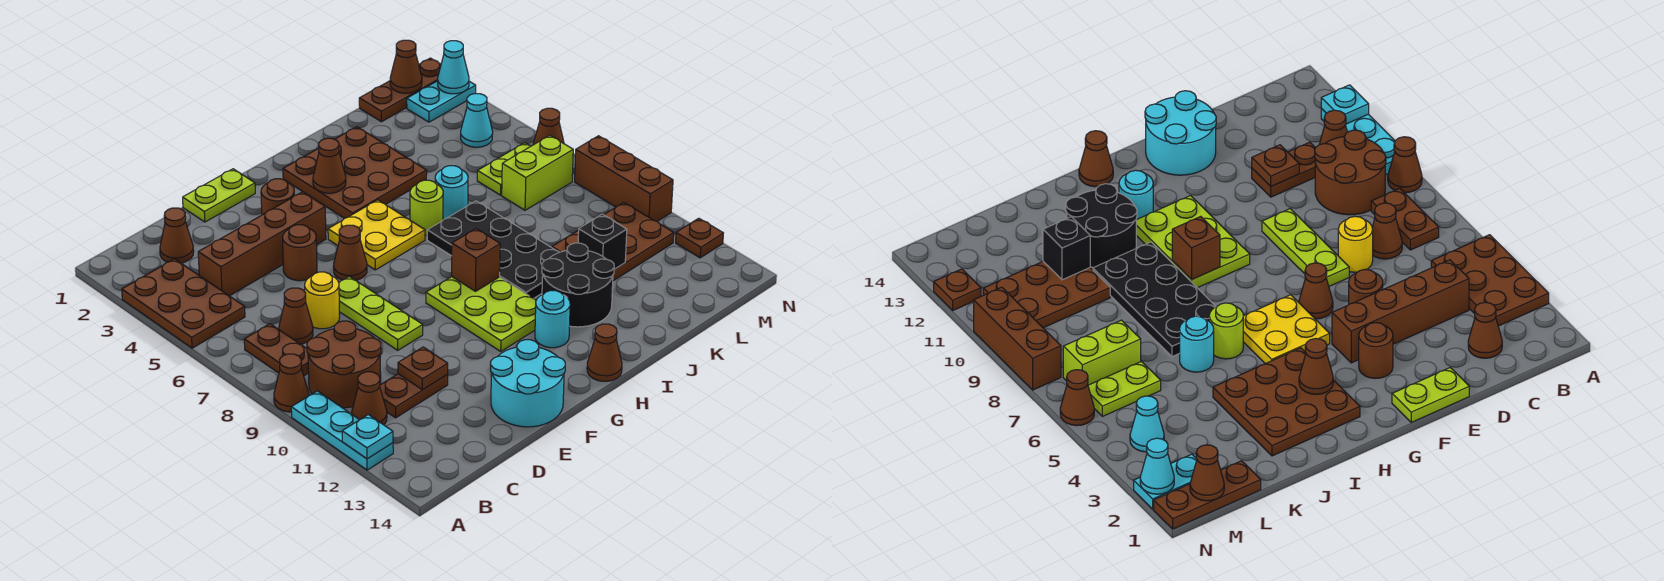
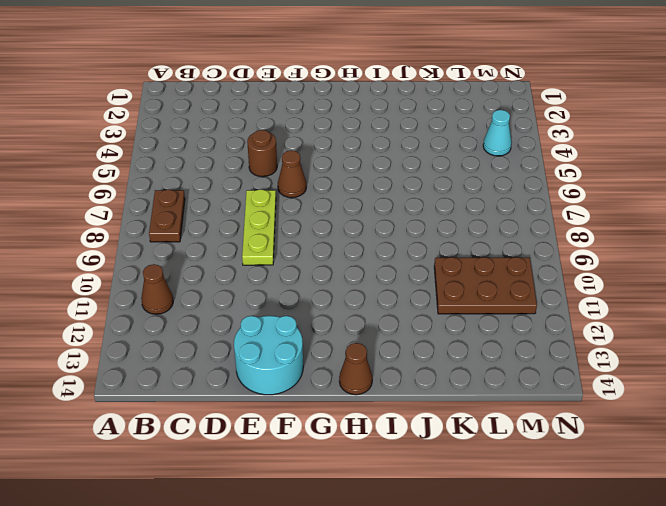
none -> brown 2x3 plate [122,259,245,348]
none -> brown 1x1 cone [274,354,309,412]
none -> cyan 1x3 plate [291,391,393,470]
none -> brown 2x2 round brick [307,321,381,408]

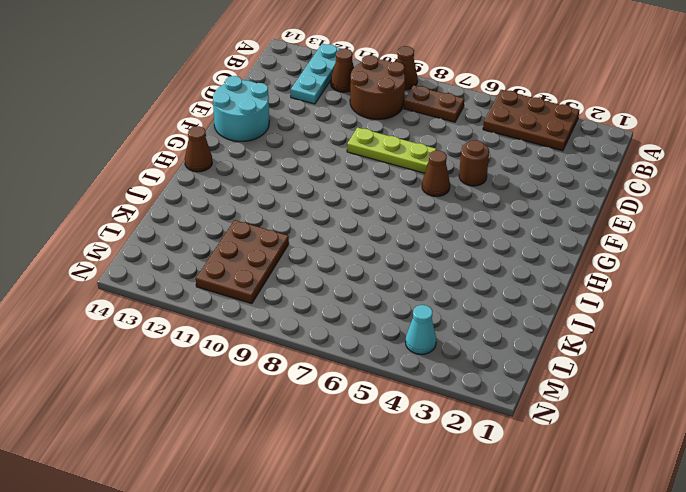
cyan 1x3 plate [291,44,342,104] -> cyan 1x3 plate turned to [291,391,393,470]
none -> brown 1x1 cone [160,208,194,263]
none -> brown 1x4 brick [198,192,326,296]
none -> brown 1x1 cone [279,288,313,344]
none -> brown 1x2 plate [380,374,448,418]

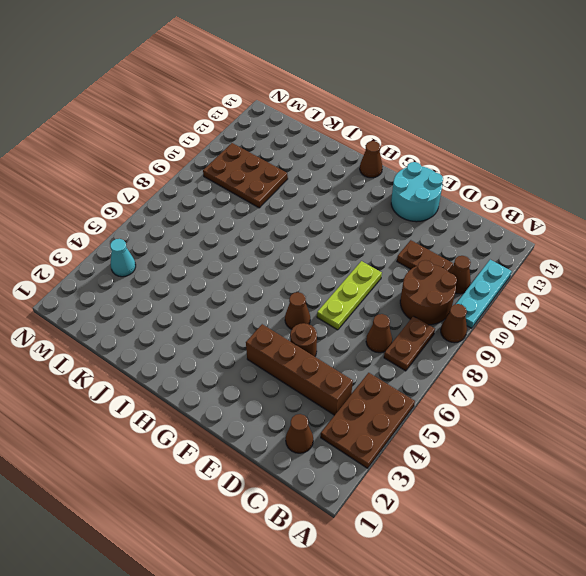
none -> yellow 1x1 round brick [305,272,340,329]
none -> lime 1x2 plate [183,169,255,222]
none -> brown 1x1 round brick [261,179,294,215]
none -> yellow 2x2 plate [328,200,425,270]

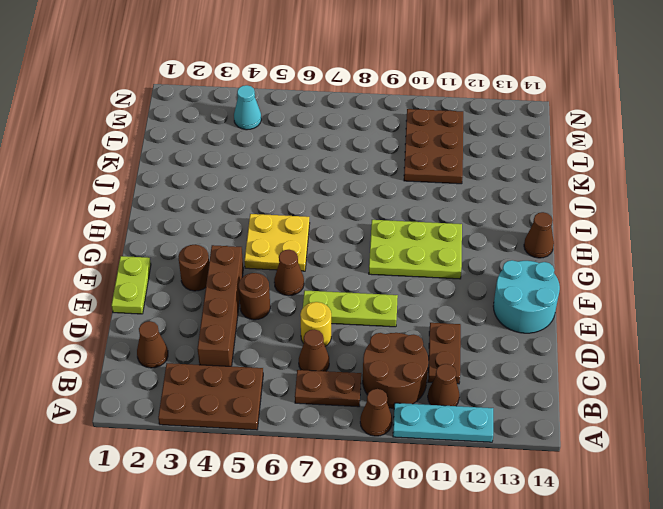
none -> brown 3x3 plate [283,127,427,218]
none -> cyan 1x1 round brick [535,291,570,348]
none -> lime 1x1 round brick [410,180,443,235]
none -> black 2x4 plate [427,201,559,298]

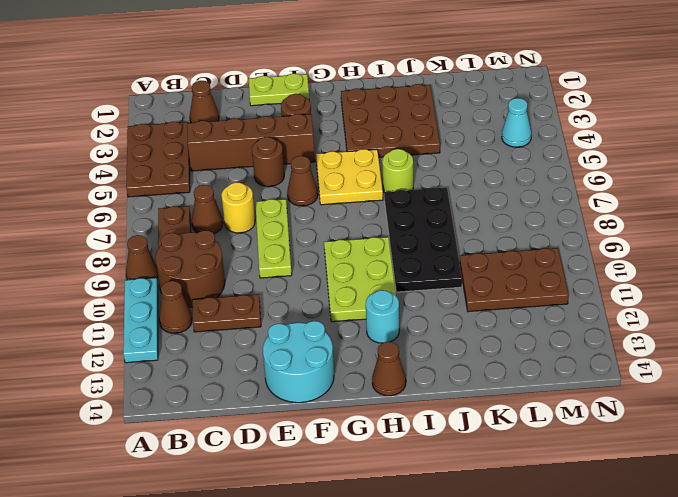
none -> black 2x2 round brick [542,243,614,327]
none -> cyan 1x1 round brick [435,166,468,219]
none -> brown 1x3 plate [359,58,441,122]
none -> lime 1x2 plate [477,143,531,195]

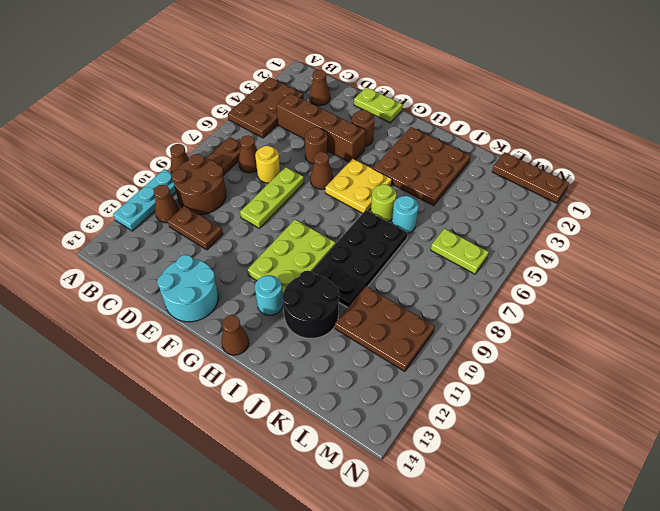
none -> lime 1x2 brick [502,135,573,210]
none -> cyan 1x2 plate [407,81,476,122]
none -> cyan 1x1 cone [461,94,493,147]
none -> brown 1x1 cone [533,108,564,145]

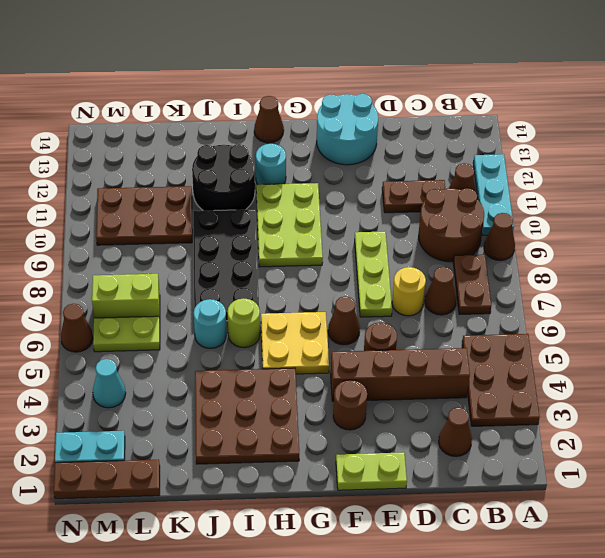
none -> brown 1x3 brick [575,136,673,222]
none -> brown 1x1 plate [676,218,723,258]
none -> cyan 1x1 plate [342,415,393,459]
none -> brown 1x1 plate [398,347,448,390]

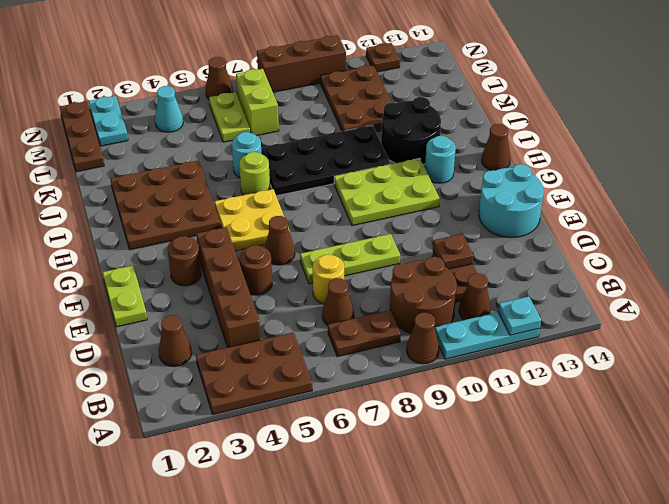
none -> brown 1x1 cone [313,138,346,193]
none -> brown 1x1 brick [452,229,500,291]
none -> black 1x1 brick [578,214,627,269]
none -> brown 1x1 cone [390,40,422,93]

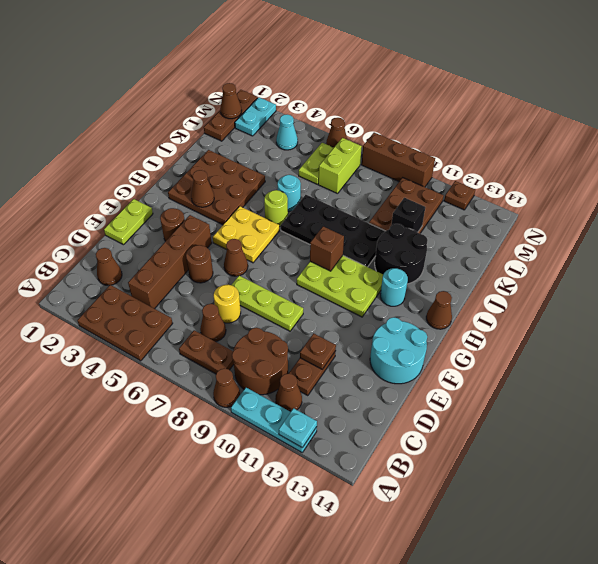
none -> cyan 1x1 cone [438,41,469,94]

